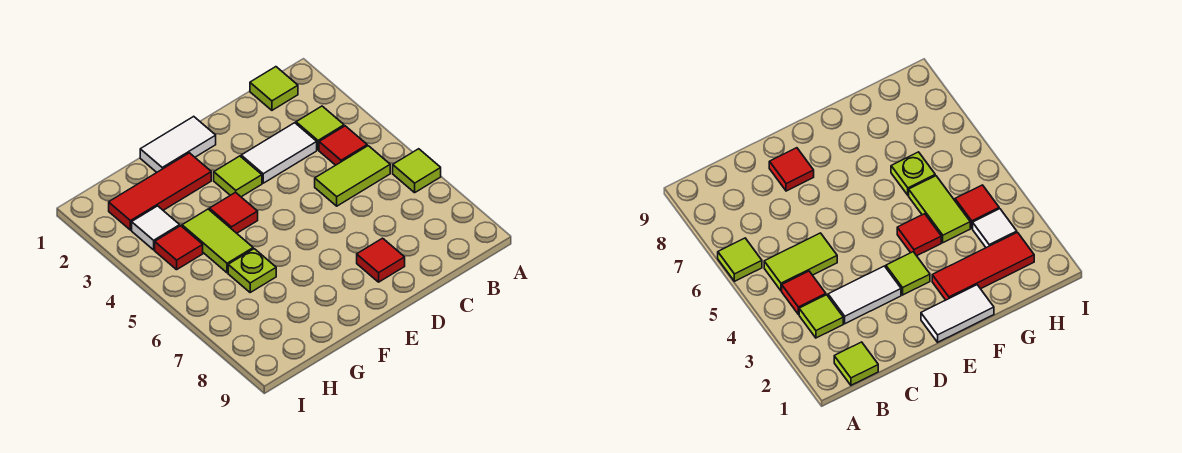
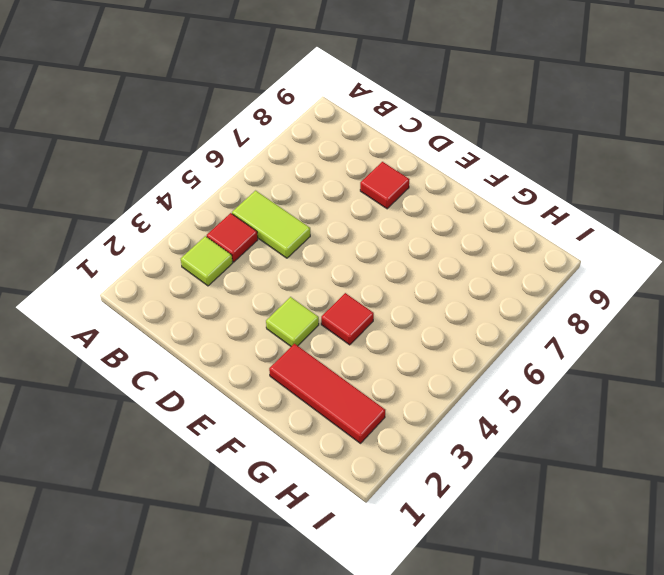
none -> lime 1x1 tile [393,149,441,193]
none -> lime 1x1 tile [250,67,298,110]
none -> white 1x2 tile [241,123,317,183]

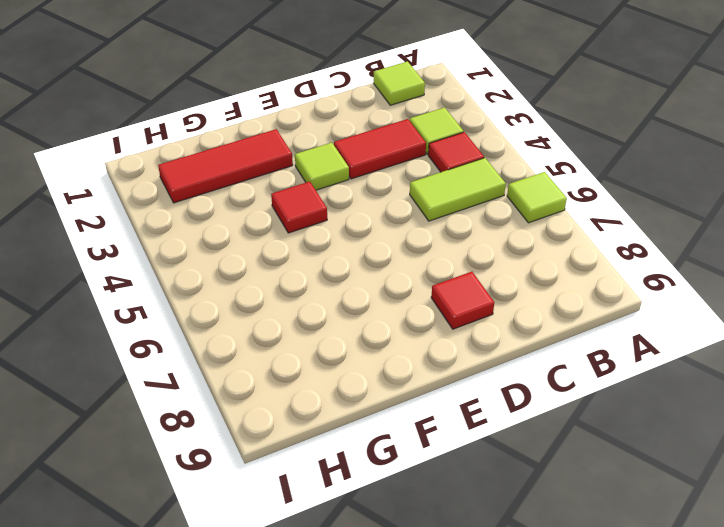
red 1x2 tile [334,119,426,179] -> white 1x2 tile [241,123,317,183]
none -> white 1x2 tile [140,116,216,172]
none -> lime 1x2 tile [182,209,253,273]
none -> lime 1x1 plate [228,249,276,292]

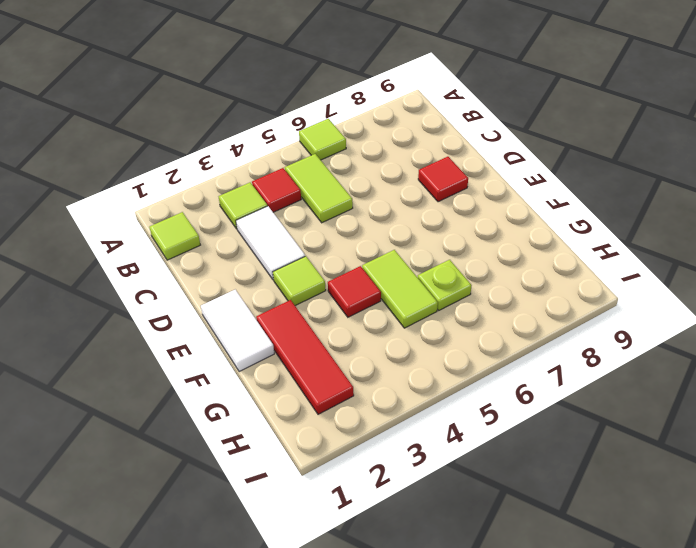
lime 1x2 tile [362,250,438,328] -> lime 1x2 tile turned to [182,209,253,273]
none -> white 1x1 tile [132,206,180,250]
none -> red 1x1 tile [155,226,203,270]

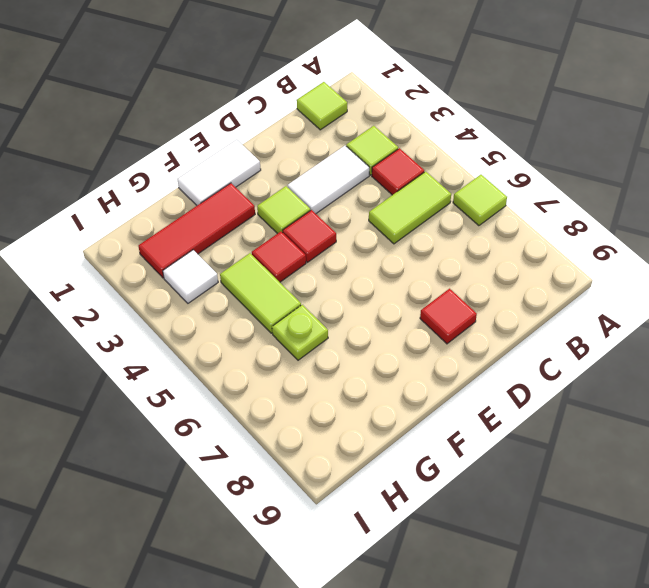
red 1x1 tile [283,210,336,262] -> red 1x1 tile moved to [155,226,203,270]

